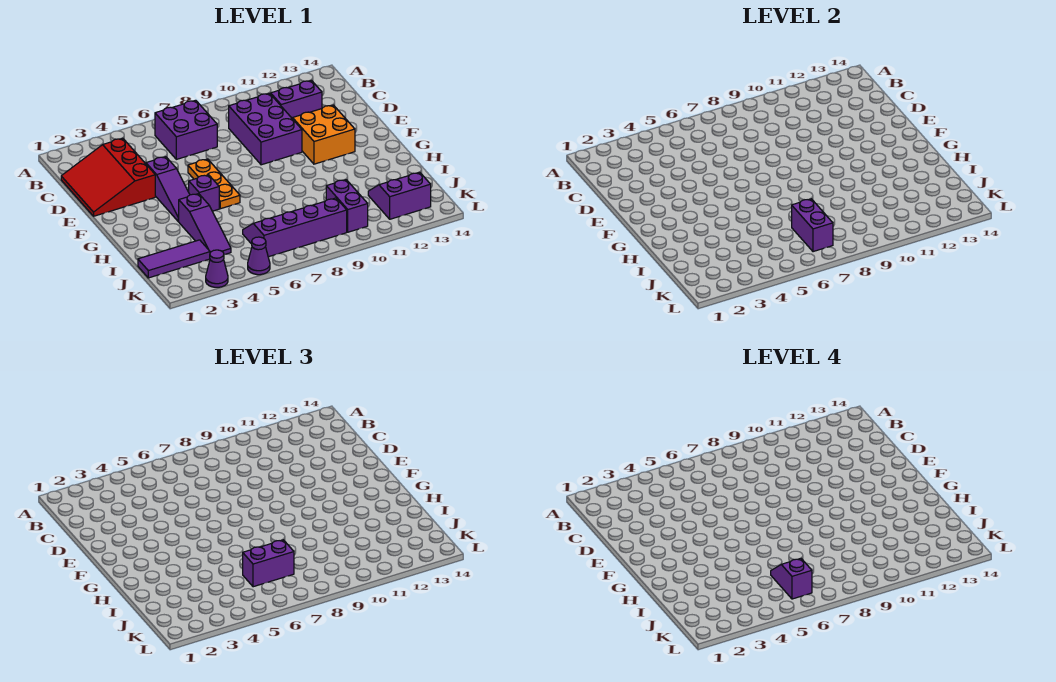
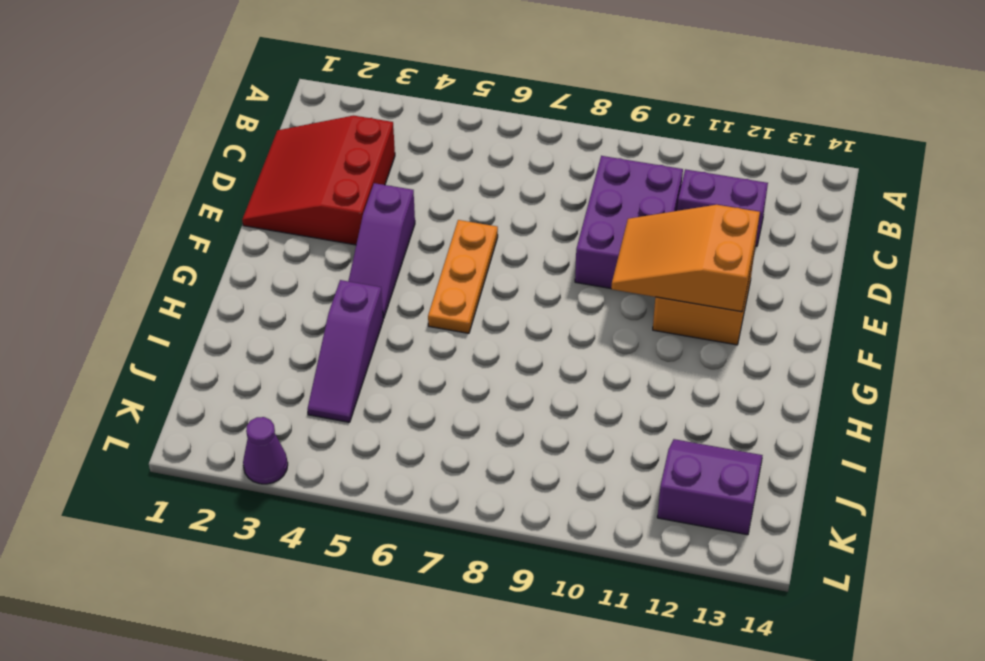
orange 2x3 slope [611,205,760,312] -> none
none -> purple 2x2 brick [155,100,217,159]
none -> purple 1x1 brick [189,175,219,211]
none -> purple 1x3 tile [138,240,210,278]

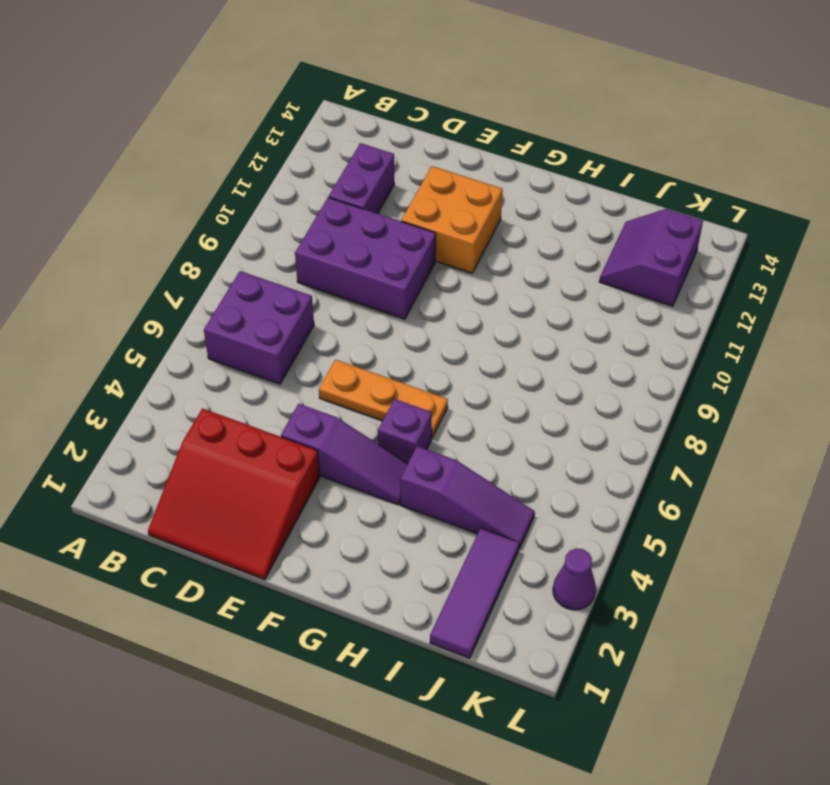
none -> purple 2x4 slope [243,198,347,257]
none -> purple 1x2 brick [326,180,368,232]
none -> purple 1x1 cone [248,237,270,275]

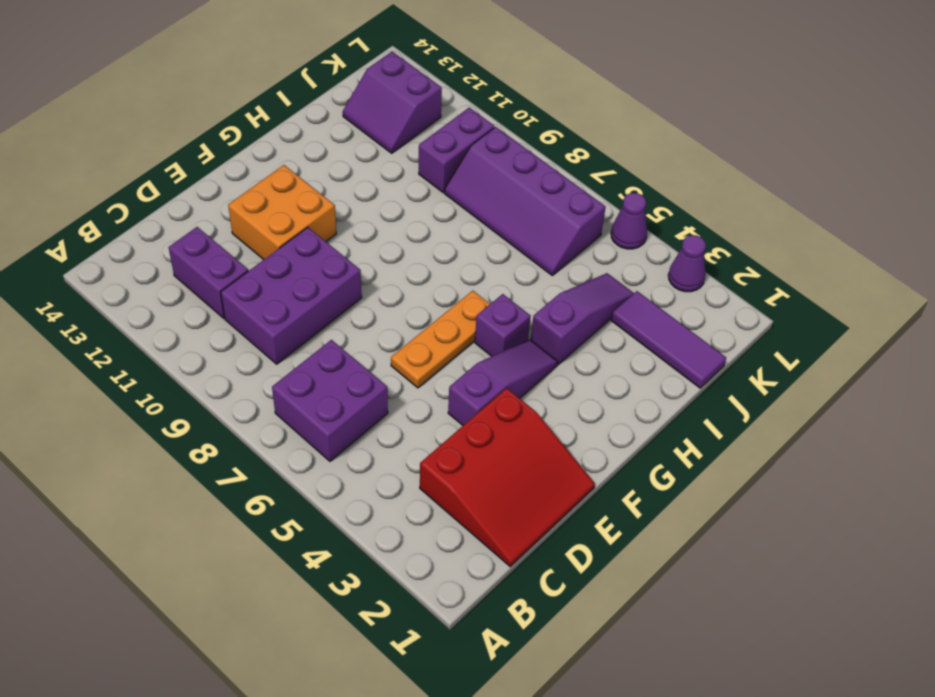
none -> purple 1x2 brick [792,199,833,252]
none -> purple 1x2 brick [243,540,294,587]
none -> purple 1x2 slope [771,558,812,599]

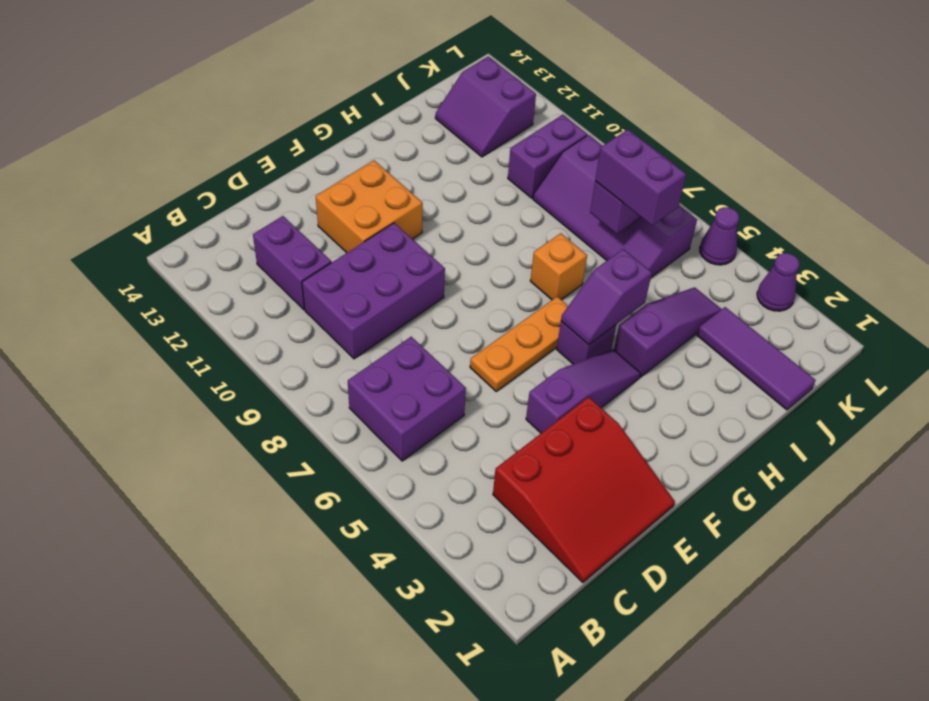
purple 1x2 slope [561,249,652,345] -> purple 1x2 slope moved to [771,558,812,599]
orange 1x1 brick [530,233,587,300] -> none

